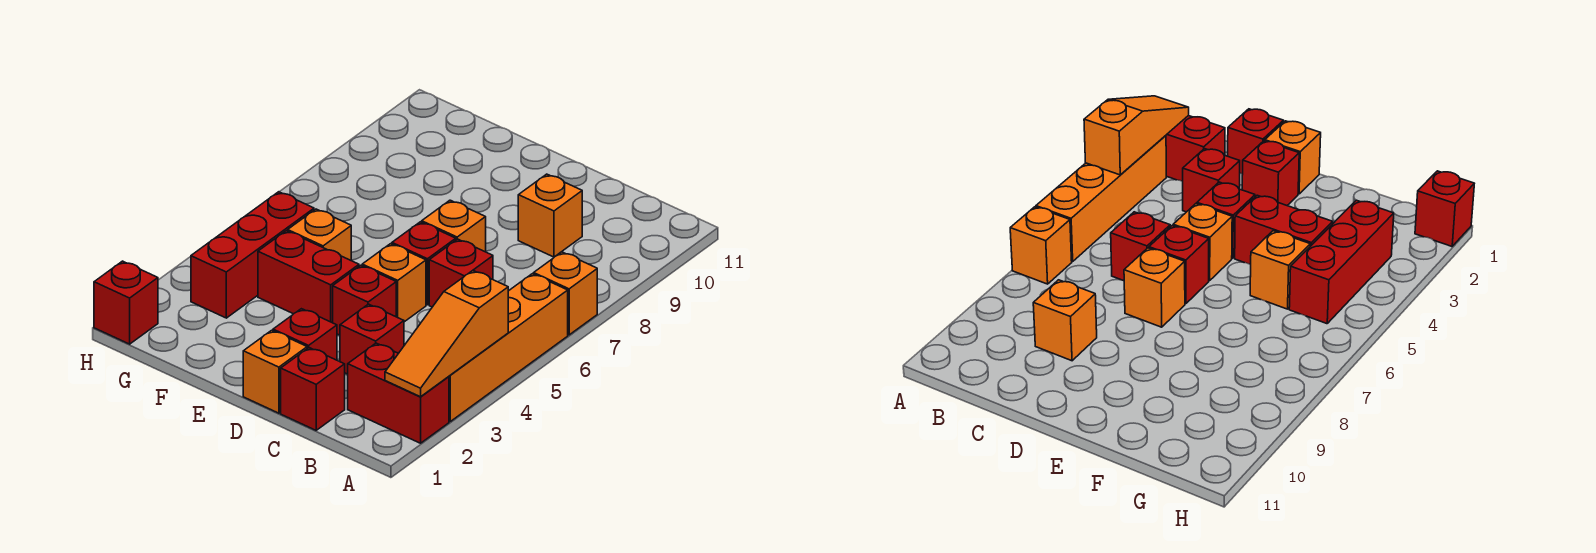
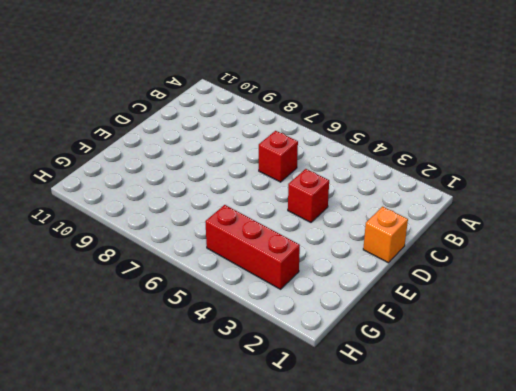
none -> red 1x2 brick [348,343,449,443]
none -> orange 1x4 brick [449,274,568,421]
none -> orange 1x1 brick [534,252,597,335]

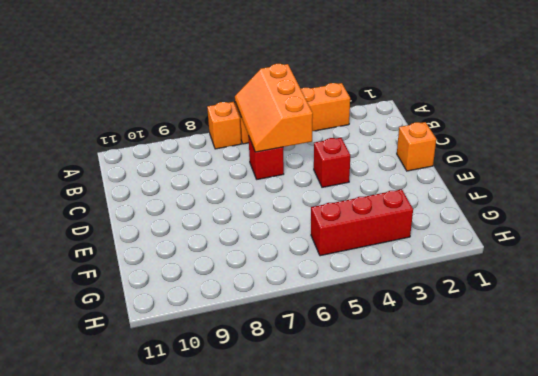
orange 2x3 slope [235,64,313,152] -> none
none -> red 1x2 brick [348,343,449,443]
none -> red 1x1 brick [281,348,345,430]
none -> red 1x1 brick [340,304,404,374]

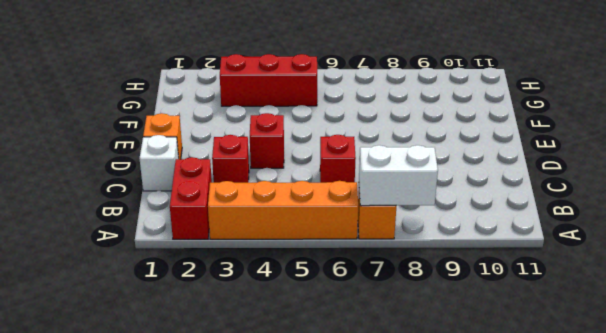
white 1x2 brick [359,145,438,206] -> none
white 1x1 brick [140,135,179,191] -> red 1x1 brick [281,348,345,430]
none -> orange 1x1 brick [518,174,582,257]
none -> red 1x1 brick [273,309,337,360]
none -> orange 1x1 brick [362,244,426,322]

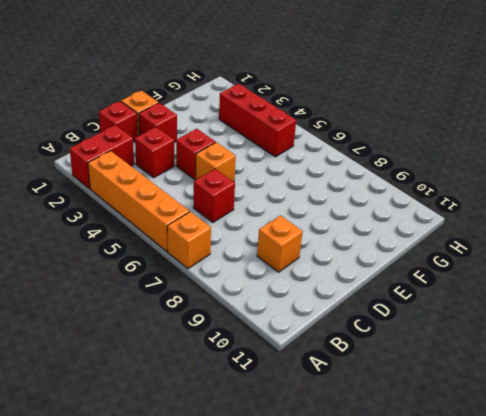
none -> red 1x1 brick [392,222,456,305]
none -> orange 1x1 brick [422,200,486,252]
none -> red 1x2 brick [258,231,359,323]

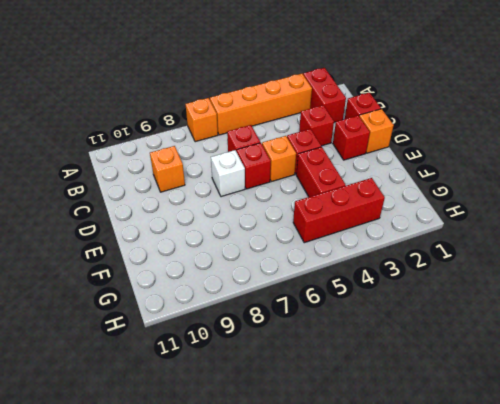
white 1x1 brick [211,150,245,197] -> orange 1x1 brick [422,200,486,252]
none -> orange 1x1 brick [288,209,351,260]
none -> red 1x1 brick [94,261,158,344]
none -> orange 1x3 slope [385,271,508,397]

